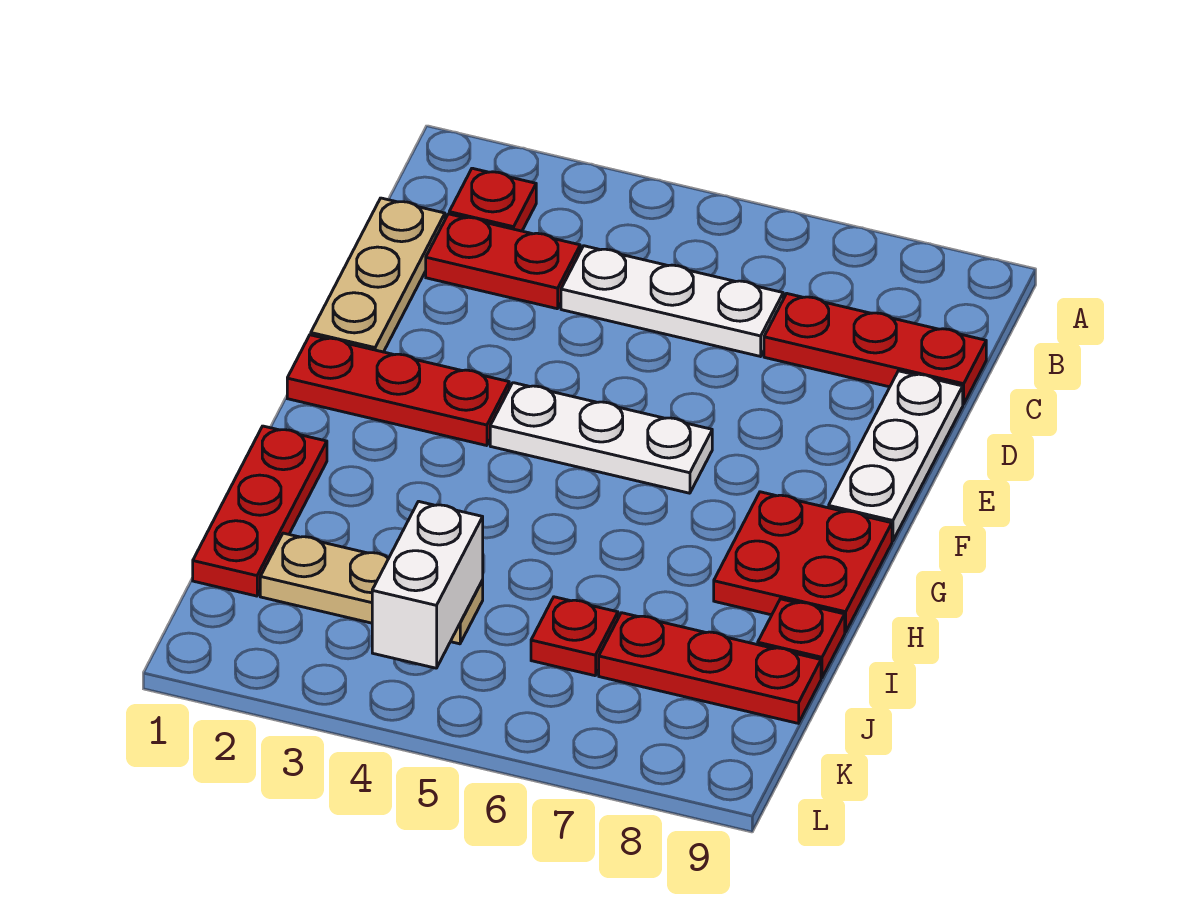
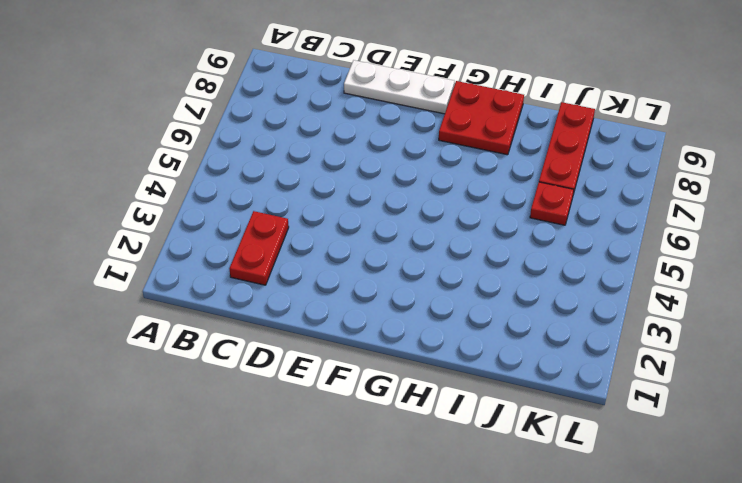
none -> red 1x1 plate [449,168,536,231]
none -> tan 1x3 plate [311,198,445,352]
none -> white 1x3 plate [561,246,783,356]

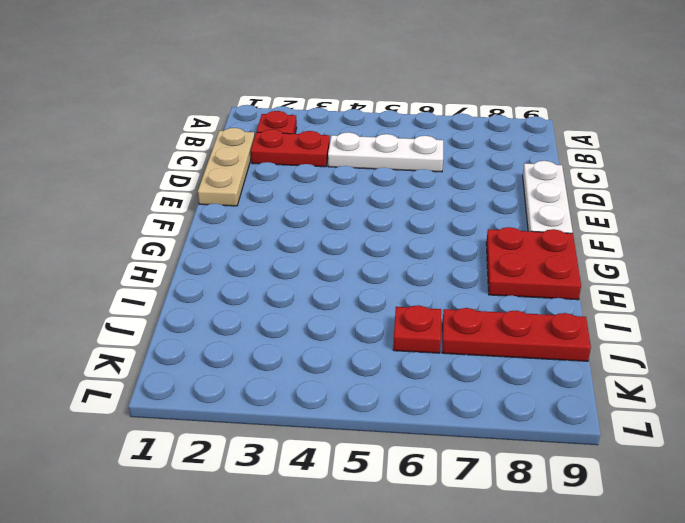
none -> red 1x3 plate [764,294,986,404]
none -> red 1x3 plate [287,335,509,446]
none -> white 1x3 plate [490,383,712,493]

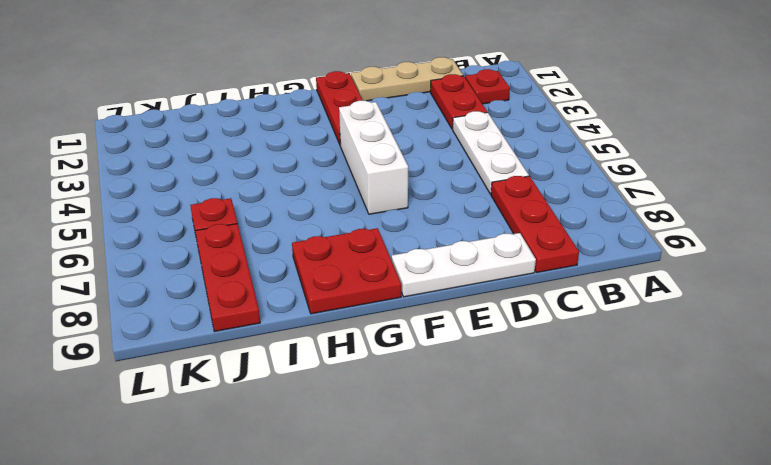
white 1x3 brick [339,101,408,214] -> white 1x3 plate [490,383,712,493]
none -> red 1x3 plate [193,426,327,596]
none -> red 1x1 plate [758,599,845,678]
none -> tan 1x3 plate [260,533,483,644]

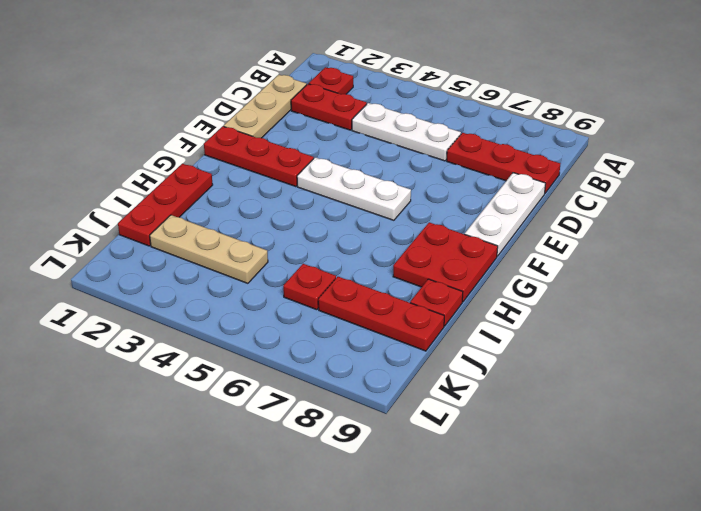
none -> white 1x2 brick [372,501,483,668]

